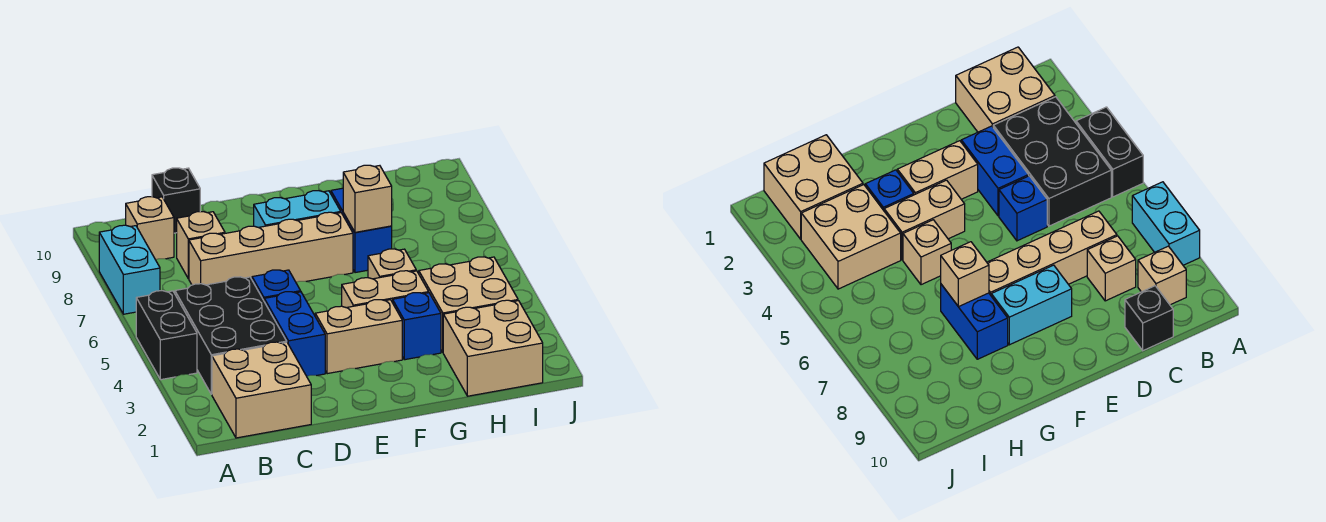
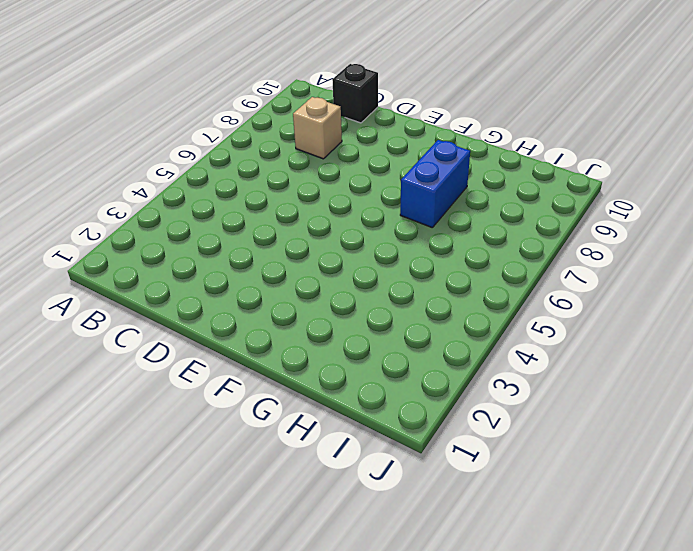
none -> black 1x2 brick [136,291,197,380]
none -> cyan 1x2 brick [99,225,160,314]
none -> tan 2x2 brick [212,342,311,438]

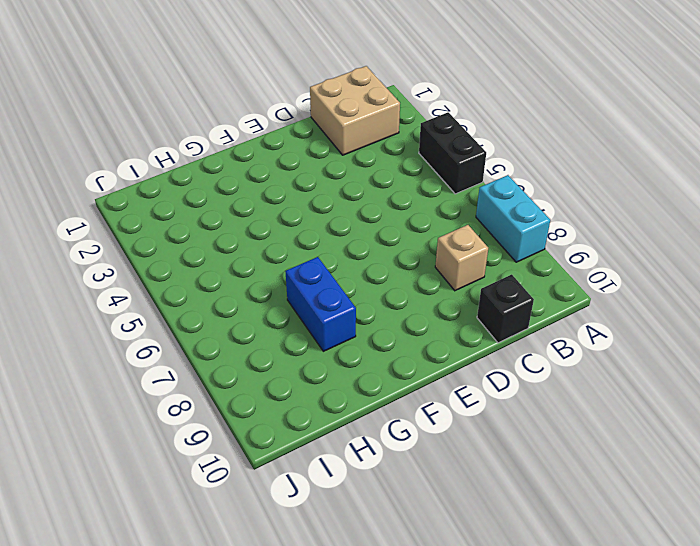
none -> black 2x3 brick [175,277,287,394]
none -> tan 1x1 brick [126,197,174,260]
none -> tan 1x4 brick [189,212,353,285]

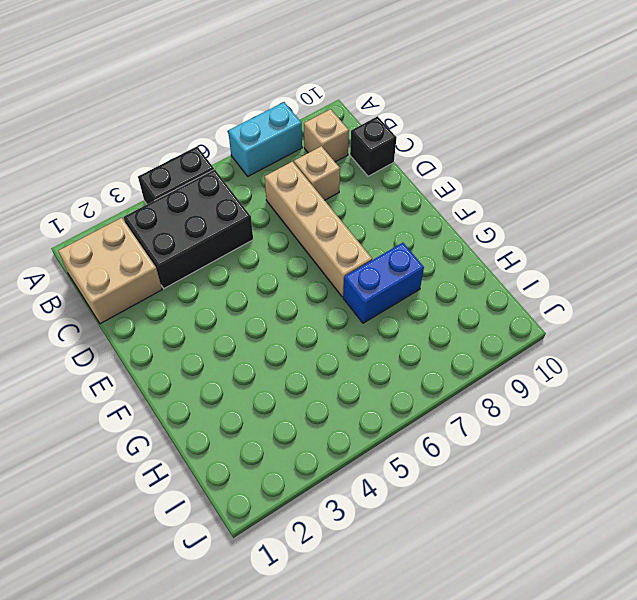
none -> blue 1x2 brick [264,292,325,376]
none -> blue 1x1 brick [252,270,301,300]
none -> tan 1x2 brick [315,300,402,374]

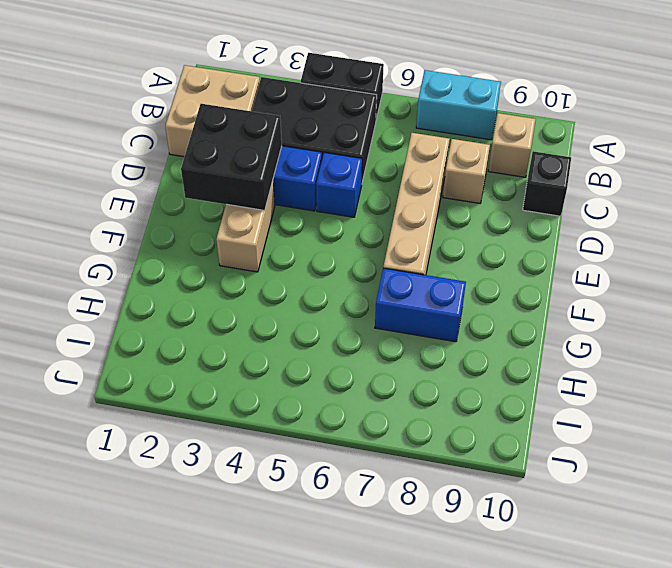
black 2x2 brick [181,104,282,210] -> none
none -> cyan 1x2 brick [254,191,341,227]
none -> tan 1x2 brick [342,271,429,308]
none -> blue 1x1 brick [393,293,441,360]

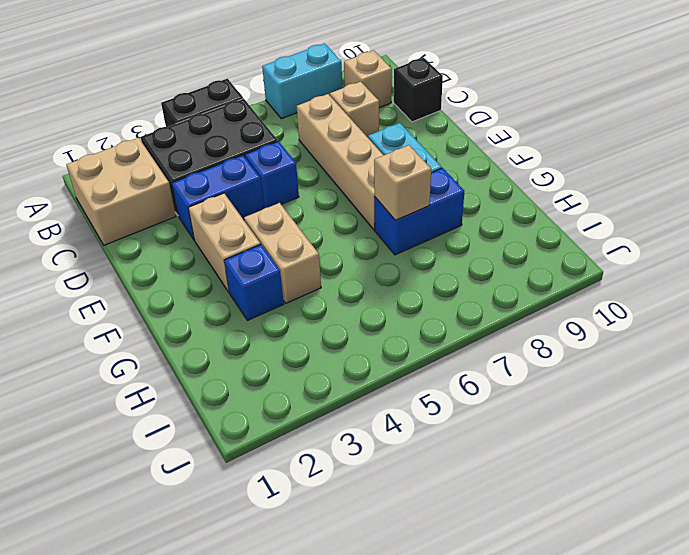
none -> tan 1x1 brick [368,249,416,279]
none -> tan 2x2 brick [443,300,543,396]
none -> tan 2x2 brick [419,257,518,352]

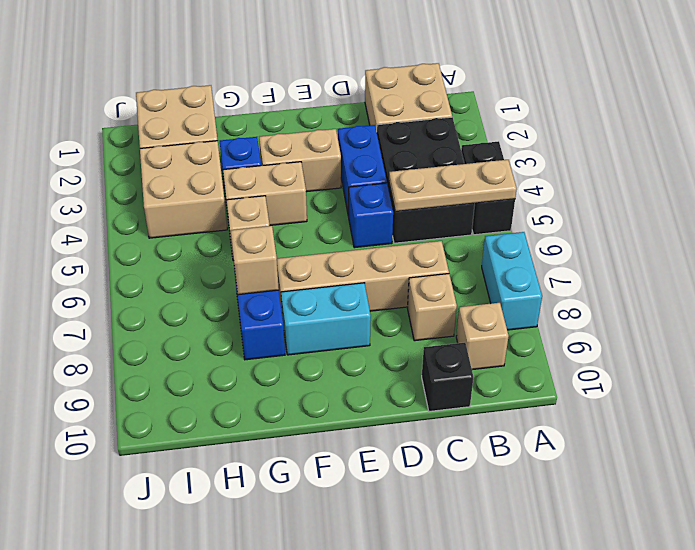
tan 1x3 plate [389,160,517,212] -> none

